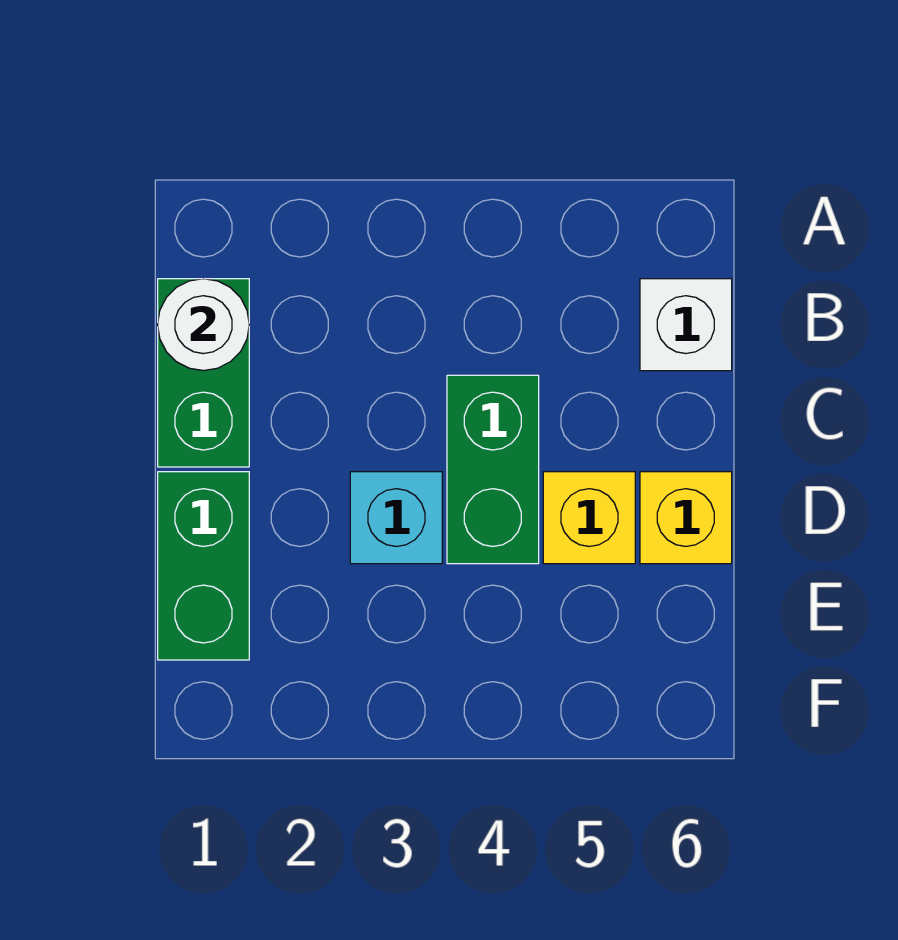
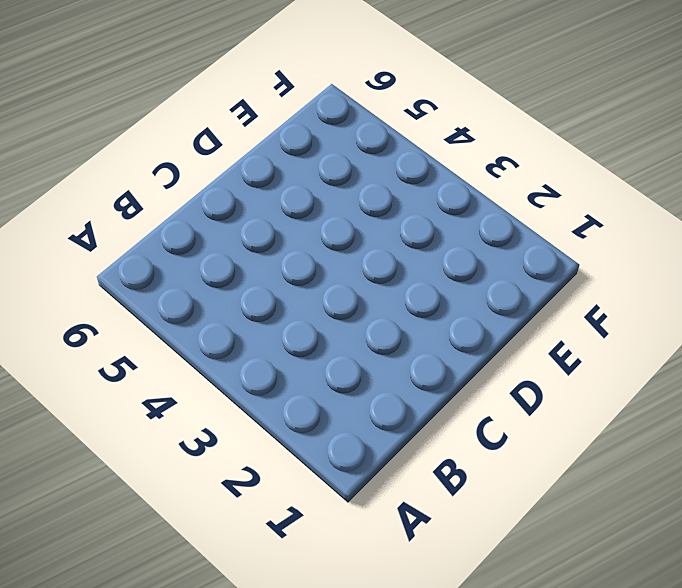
none -> green 1x2 brick [158,279,249,467]
none -> white 1x1 brick [640,279,732,371]

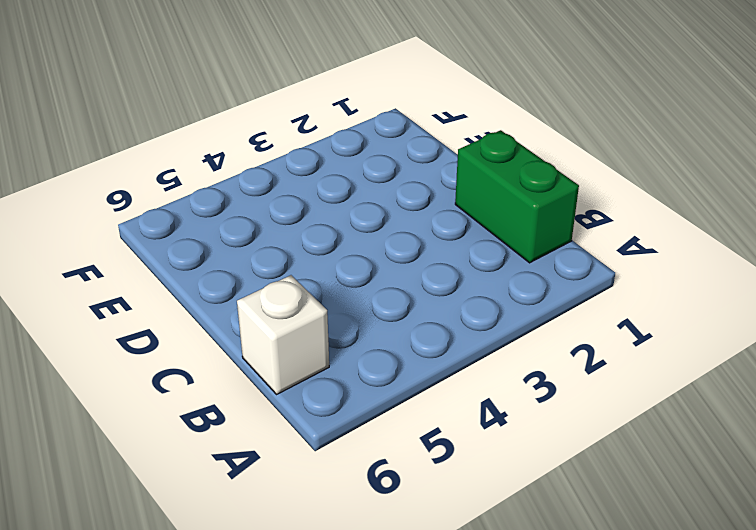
none -> green 1x2 brick [447,375,539,564]
none -> green 1x2 brick [158,472,249,660]

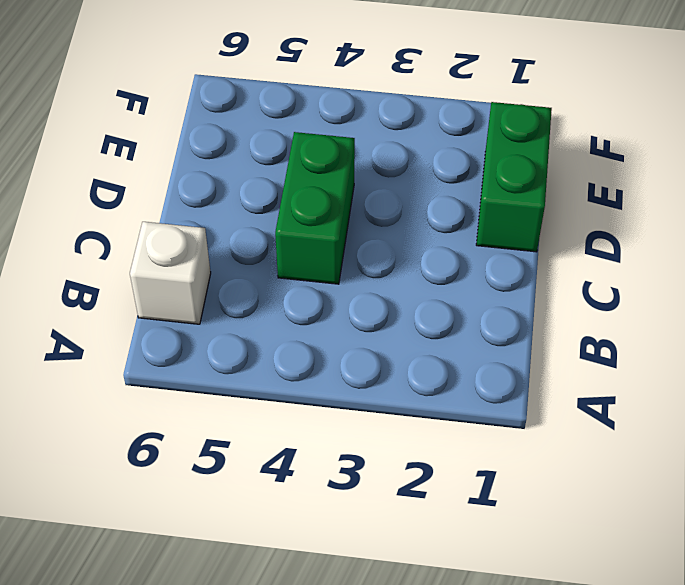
none -> green 1x2 brick [158,279,249,467]
none -> cyan 1x1 brick [350,472,442,564]

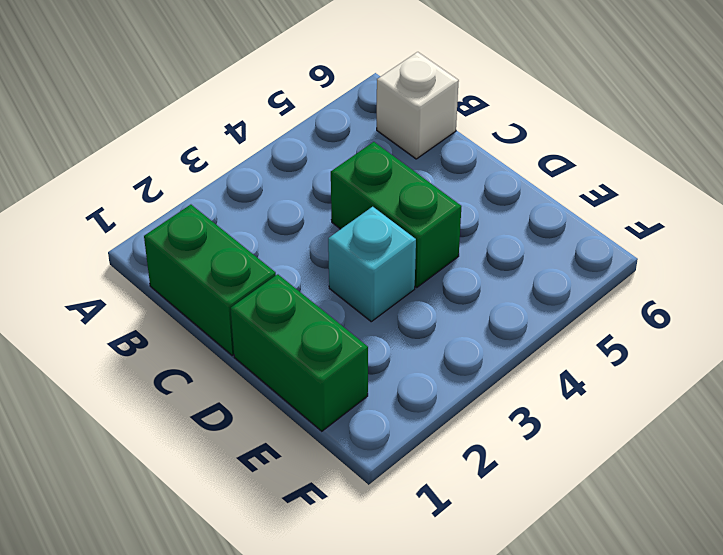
none -> yellow 1x1 brick [543,472,635,564]
none -> yellow 1x1 brick [640,472,732,564]

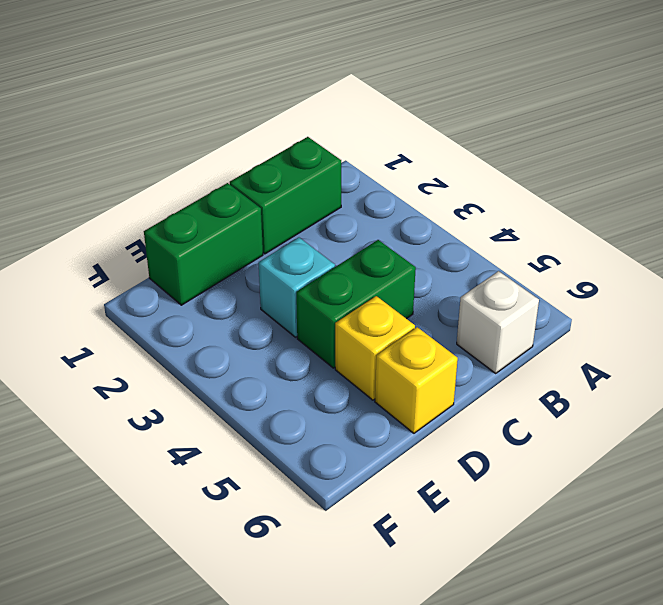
none -> white 1x1 round brick [158,279,249,371]

